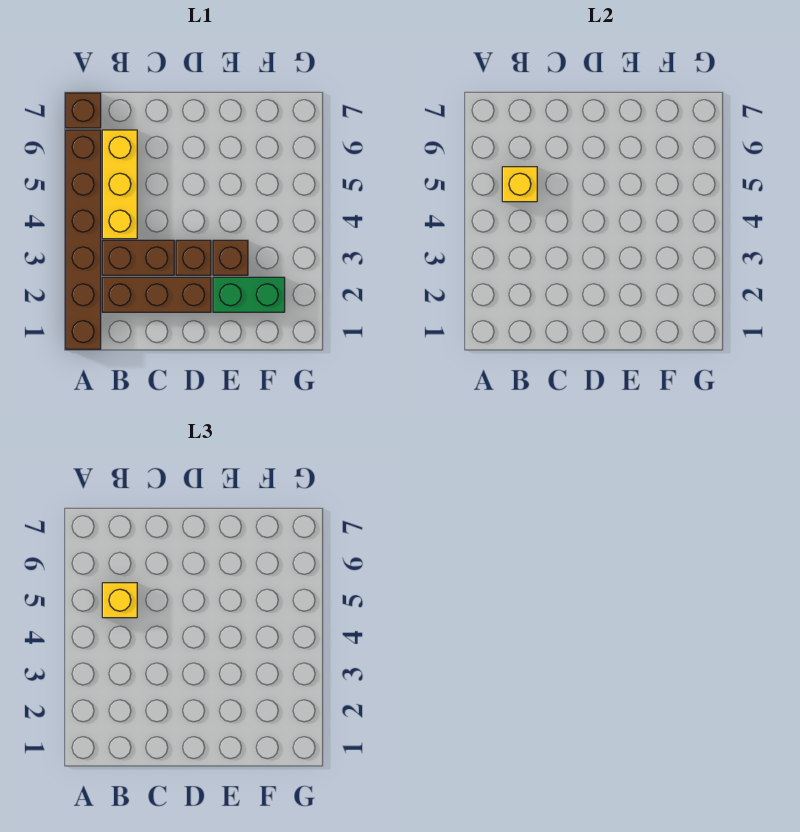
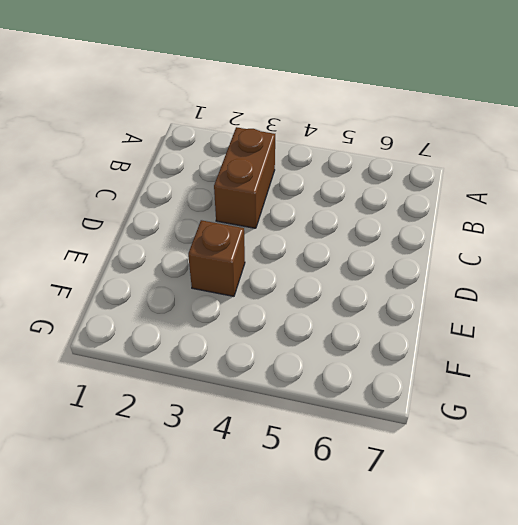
none -> brown 1x6 brick [66,130,101,349]
none -> brown 1x1 brick [66,93,101,128]

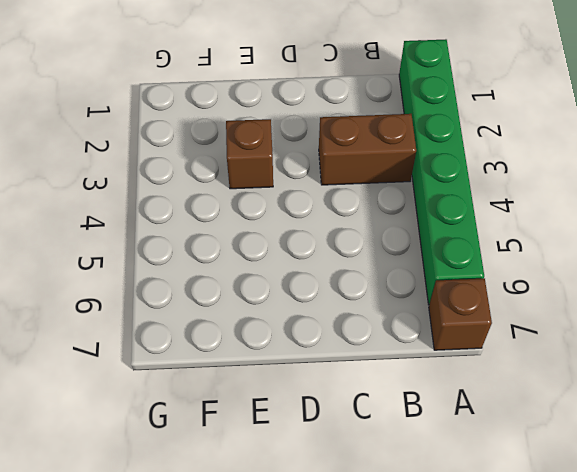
green 1x6 brick [399,39,484,305] -> brown 1x6 brick [66,130,101,349]
none -> brown 1x3 brick [102,277,211,312]
none -> yellow 1x3 brick [102,130,137,239]

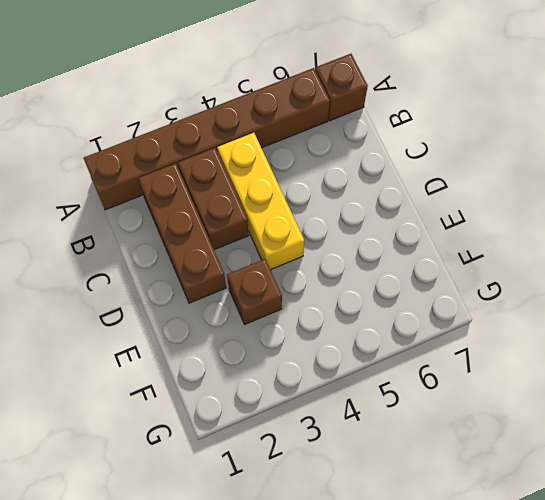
yellow 1x3 brick [217,133,304,270] -> yellow 1x3 brick turned to [102,130,137,239]
none -> brown 1x1 brick [176,240,211,275]
none -> green 1x2 brick [213,277,285,312]

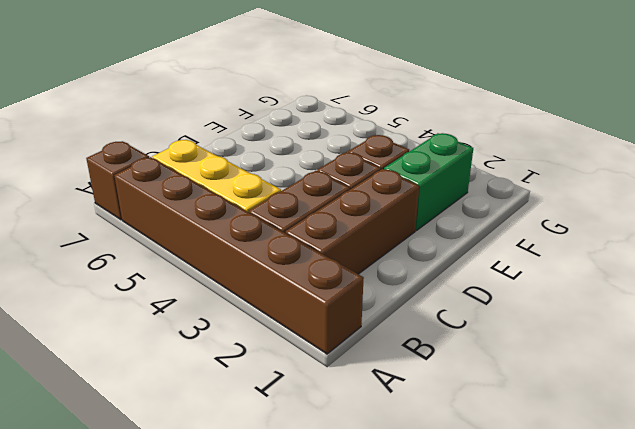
none -> yellow 1x1 brick [502,167,537,202]
none -> yellow 1x1 brick [102,583,137,618]

